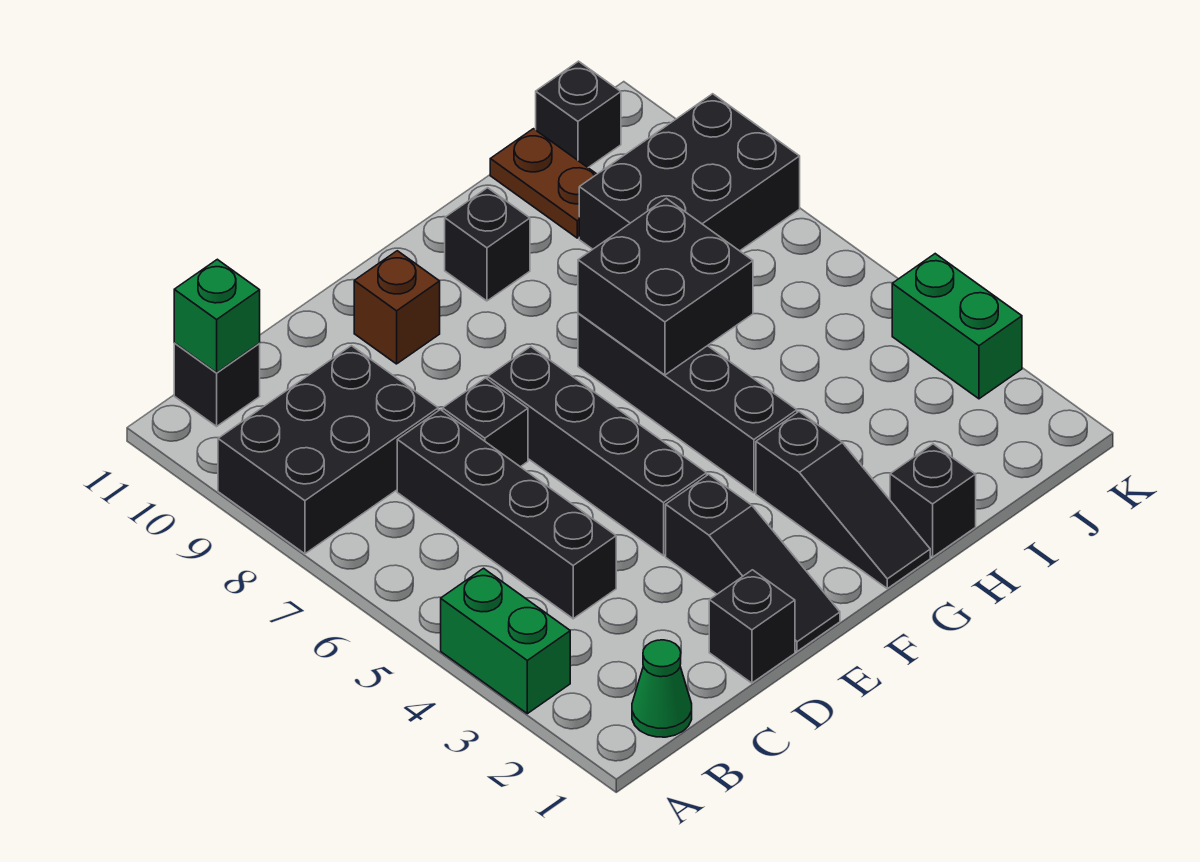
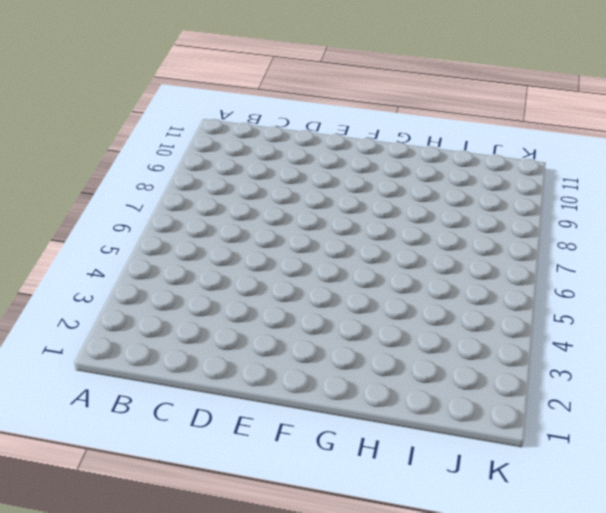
none -> green 1x2 brick [441,568,570,714]
none -> black 2x3 brick [218,346,438,554]
none -> green 1x1 cone [632,640,692,737]

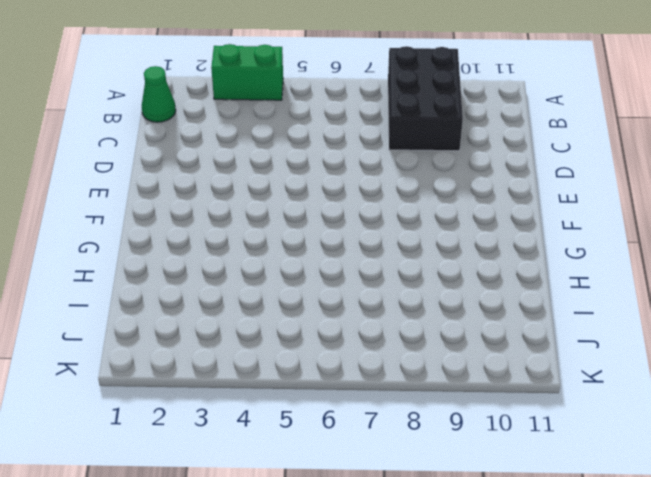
none -> black 1x1 brick [174,343,260,426]
none -> black 1x4 brick [397,410,616,619]
none -> black 1x1 brick [709,570,795,683]

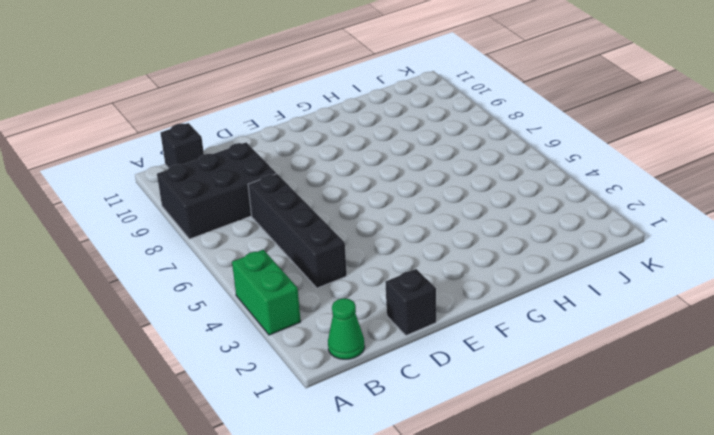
none -> black 1x1 brick [443,378,528,467]
none -> black 1x3 slope [666,474,840,651]
none -> black 1x4 brick [488,347,707,556]

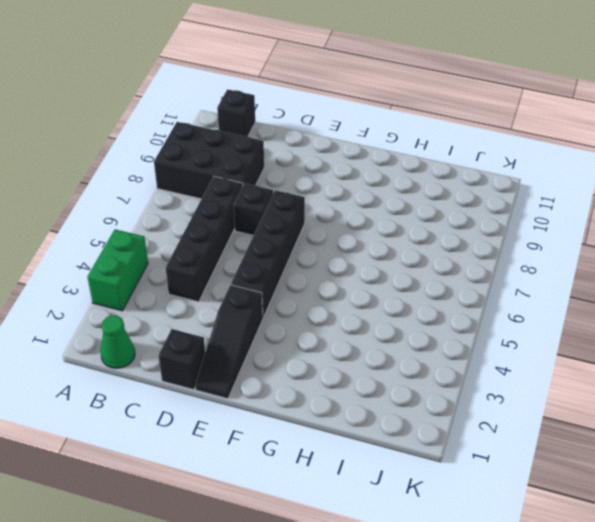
none -> brown 1x1 brick [354,251,440,364]
none -> black 1x3 slope [756,412,930,589]
none -> black 1x4 brick [578,313,797,493]

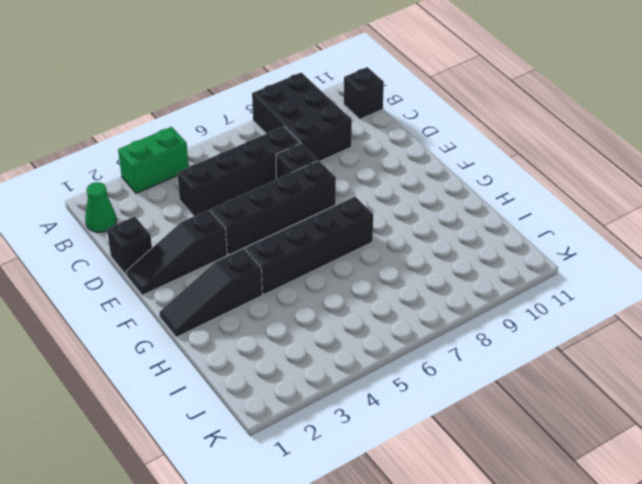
none -> brown 1x1 brick [354,251,440,364]
none -> black 1x1 brick [445,188,530,301]
none -> black 1x1 brick [890,444,976,557]

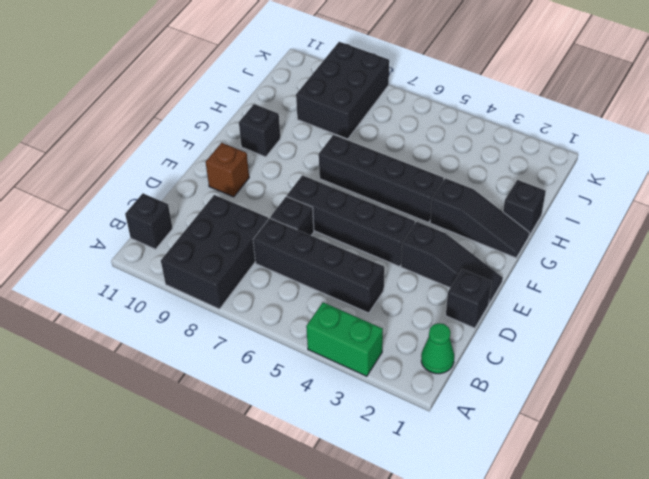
none -> brown 1x2 plate [490,129,597,238]
none -> black 1x1 brick [536,61,621,167]
none -> green 1x2 brick [892,254,1022,399]

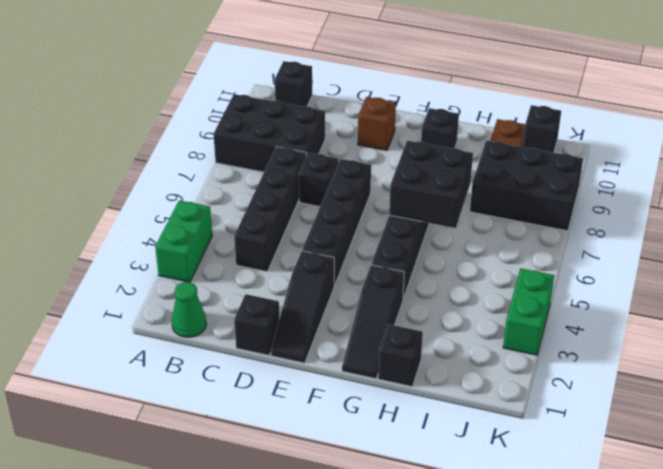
none -> green 1x1 brick [174,259,260,373]

